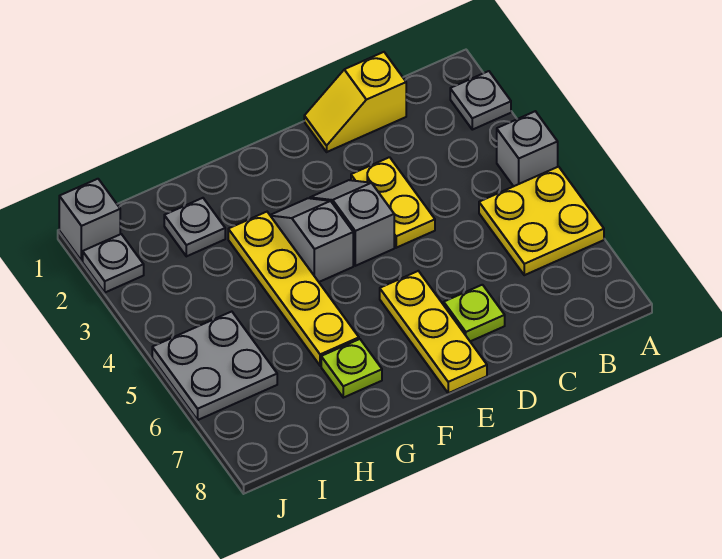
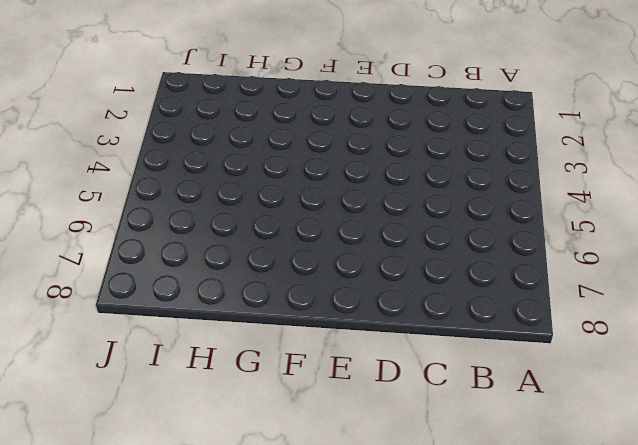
none -> grey 1x1 plate [450,71,511,130]
none -> grey 1x1 brick [497,111,558,186]
none -> yellow 2x2 plate [479,167,604,275]

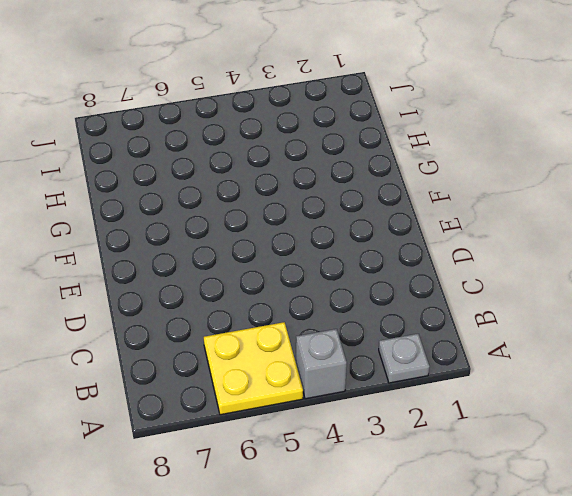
none -> yellow 1x2 slope [304,52,406,152]
none -> yellow 1x2 plate [351,157,435,248]
none -> lime 1x1 plate [444,285,505,341]

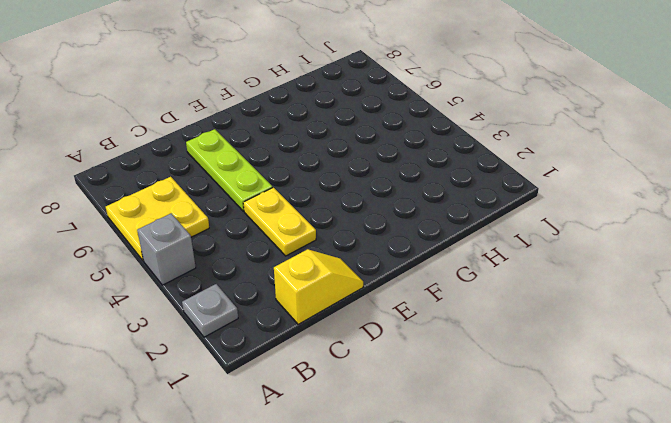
lime 1x3 plate [186,129,273,211] -> lime 1x1 plate [444,285,505,341]
none -> grey 1x2 slope [310,180,394,266]
none -> yellow 1x3 plate [380,271,487,393]
none -> grey 1x2 slope [270,198,353,282]

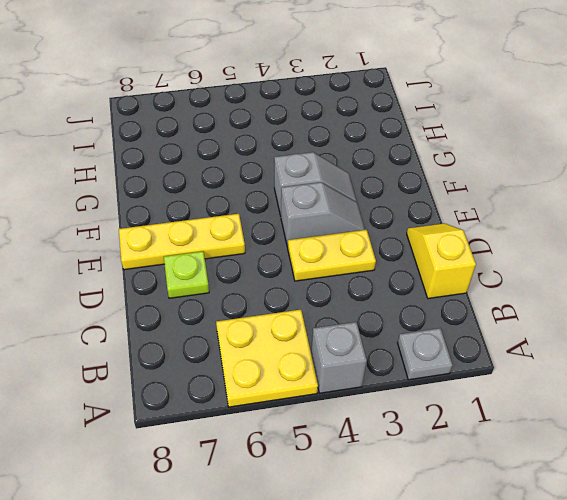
none -> yellow 1x4 plate [228,212,359,366]
none -> lime 1x1 plate [321,339,382,398]
none -> grey 1x1 plate [164,198,225,256]

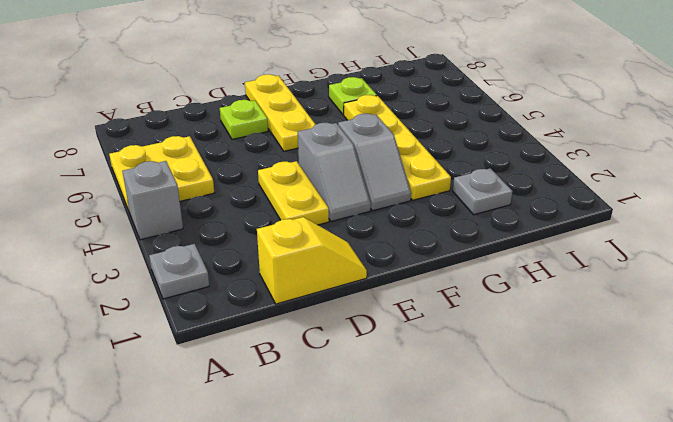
none -> grey 2x2 plate [152,312,277,420]
none -> grey 1x1 brick [59,179,120,261]
none -> grey 1x1 plate [83,234,144,292]

